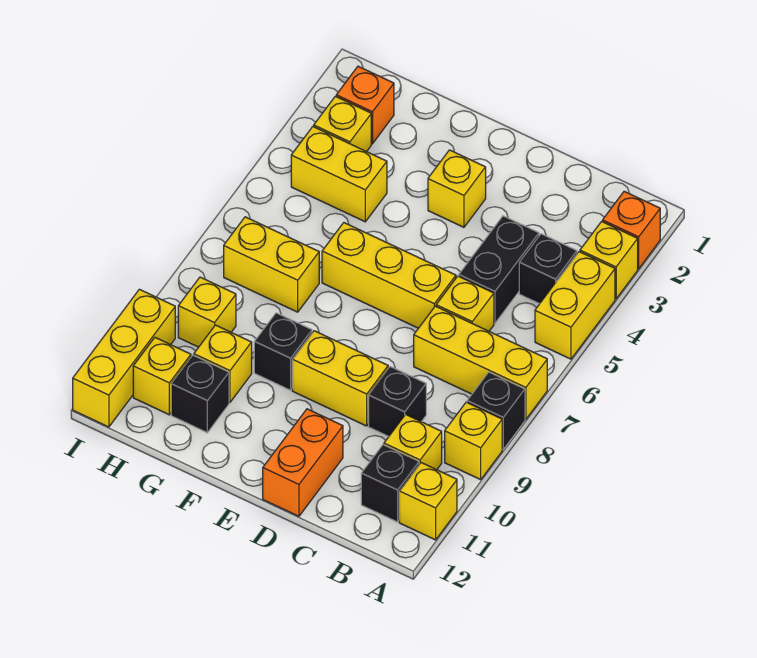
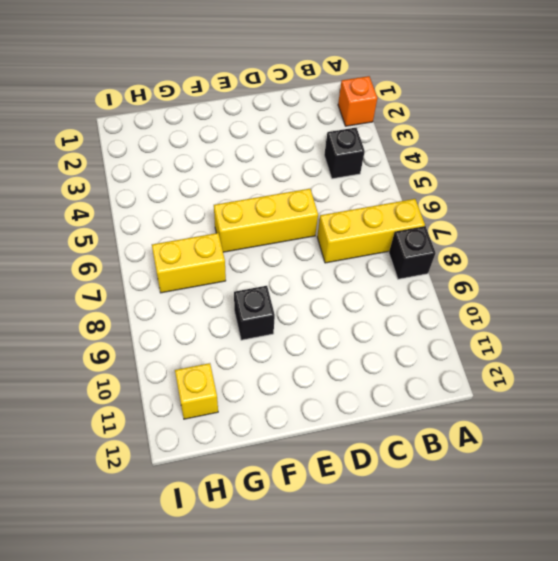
none -> yellow 1x1 brick [580,222,638,299]
none -> yellow 1x2 brick [535,252,615,359]
none -> yellow 1x1 brick [445,402,502,480]

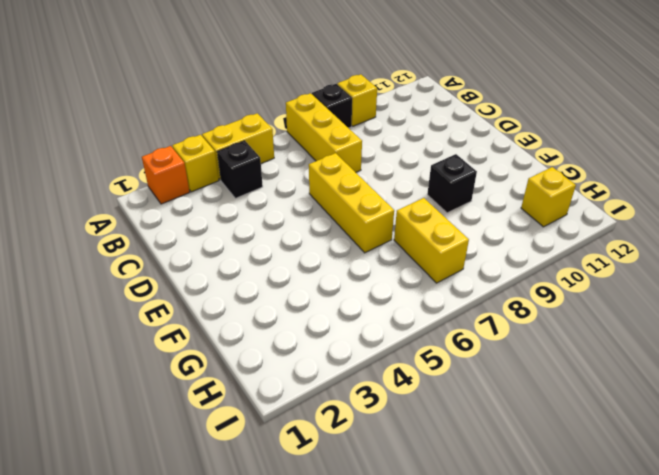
none -> yellow 1x1 brick [399,463,457,540]
none -> yellow 1x1 brick [384,415,442,470]
none -> black 1x1 brick [361,445,419,522]

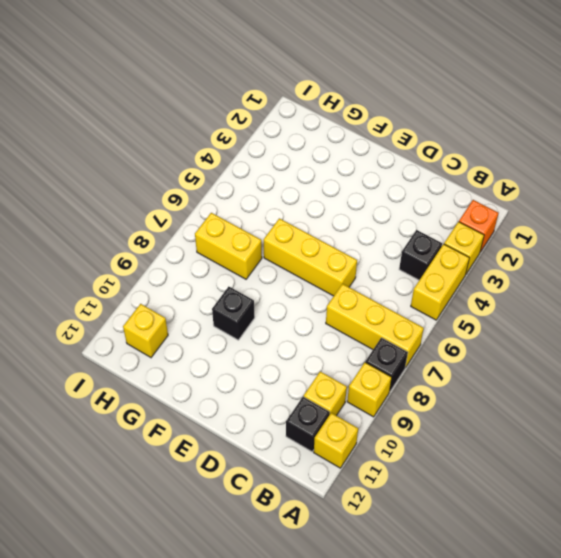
none -> black 1x2 brick [459,216,539,323]
none -> yellow 1x1 brick [436,276,494,331]
none -> black 1x1 brick [369,367,426,436]

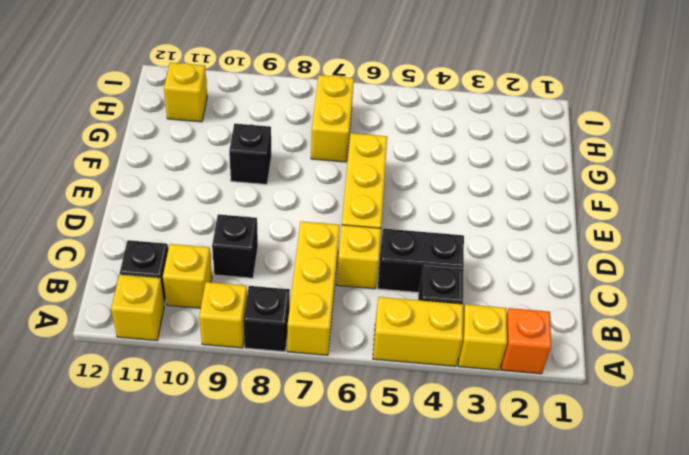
none -> yellow 1x2 brick [292,331,388,426]
none -> orange 1x2 brick [263,409,343,516]
none -> yellow 1x1 brick [428,150,486,227]

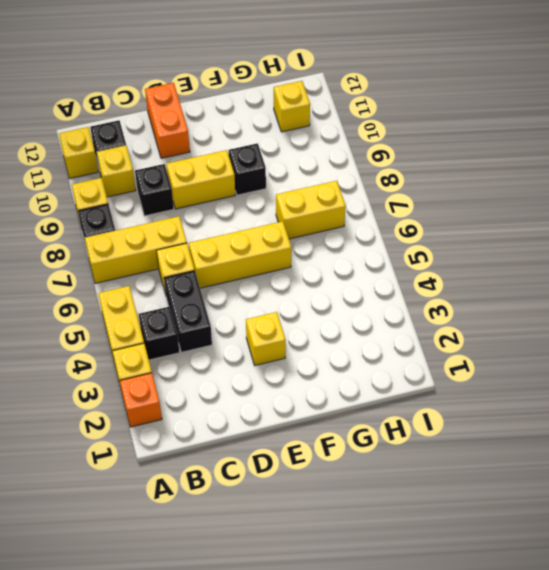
none -> yellow 1x2 brick [291,127,387,222]
none -> yellow 1x1 brick [194,325,252,402]
none -> black 1x1 brick [171,355,229,433]

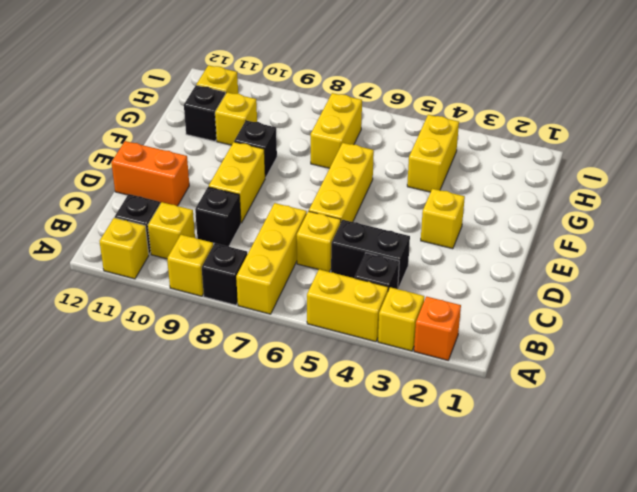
none -> orange 1x1 brick [336,66,394,144]
none -> yellow 1x1 brick [314,96,371,152]
none -> yellow 1x1 brick [178,277,236,347]

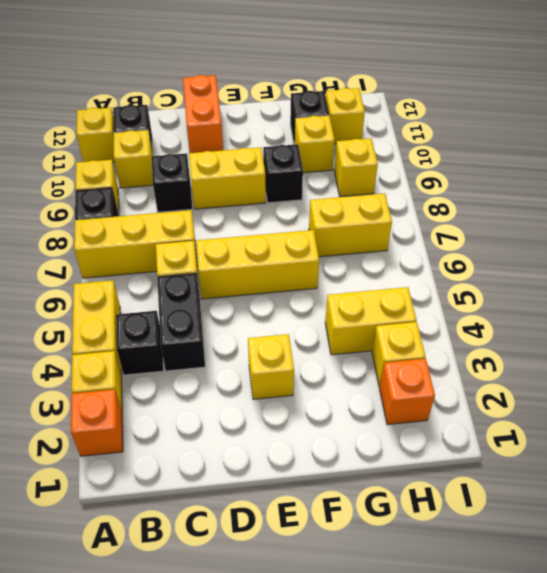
none -> yellow 1x3 brick [73,289,175,427]

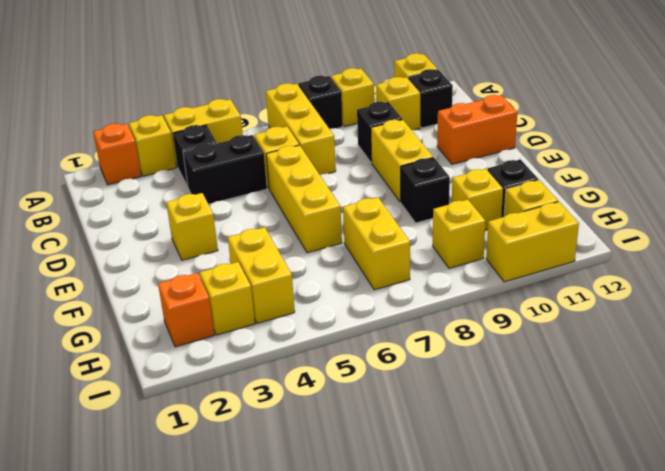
yellow 1x2 brick [486,202,579,282] -> yellow 1x3 brick [73,289,175,427]

